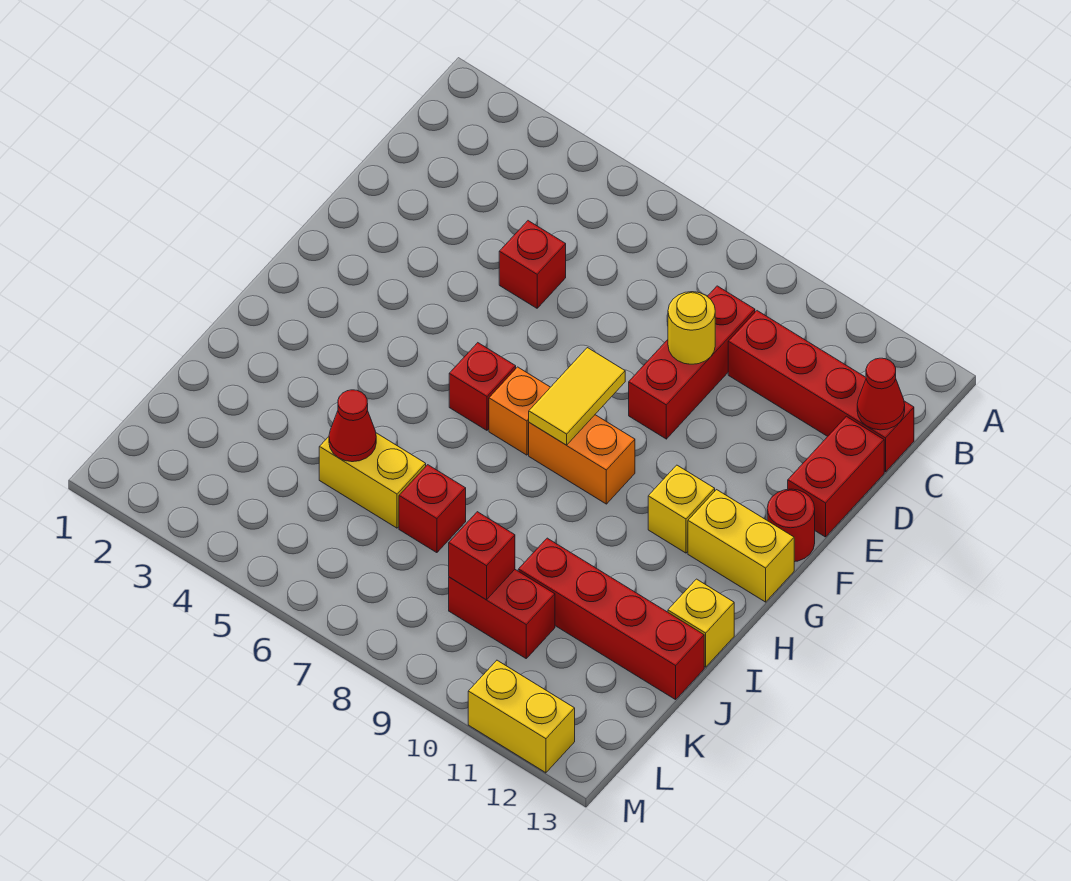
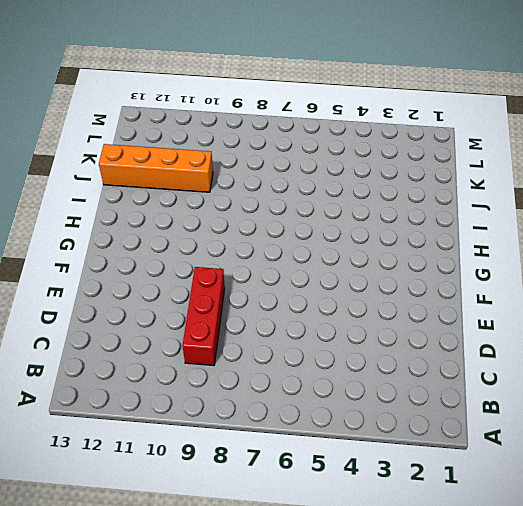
orange 1x4 brick [99,144,213,192] -> red 1x4 brick [518,538,704,700]
none -> red 1x4 brick [728,311,914,472]
none -> red 1x1 brick [499,221,566,308]
none -> red 1x2 brick [788,416,884,537]

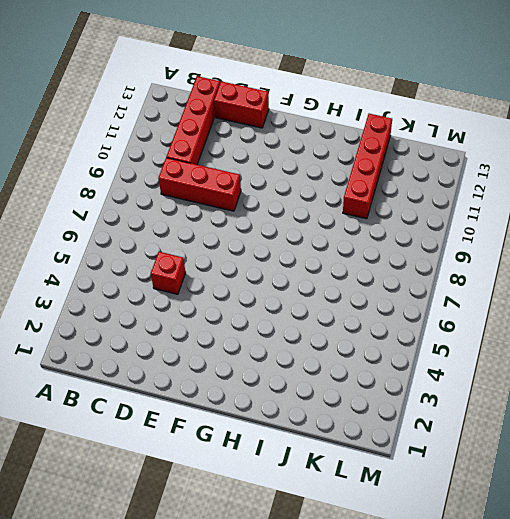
none -> red 1x1 round brick [767,489,815,562]
none -> red 1x1 brick [449,343,516,430]
none -> orange 1x1 brick [489,367,550,455]

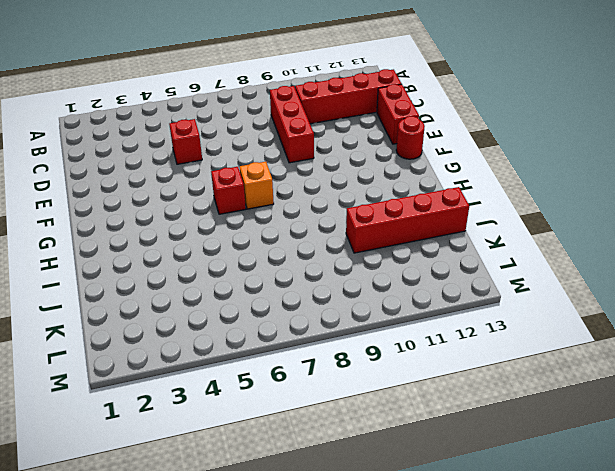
none -> orange 1x2 brick [529,415,635,504]
none -> yellow 1x1 brick [648,465,715,553]
none -> yellow 1x2 brick [688,490,794,602]

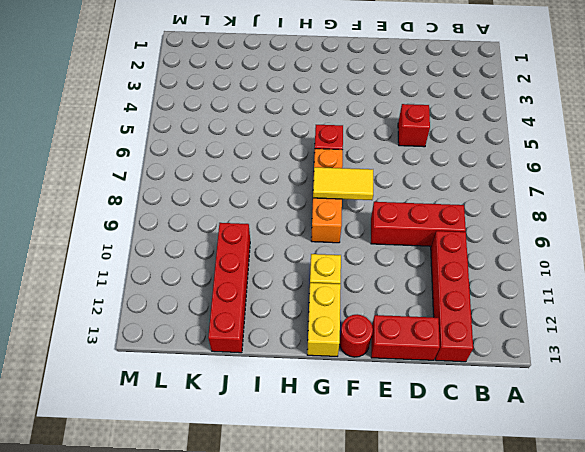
none -> yellow 1x1 brick [668,579,734,667]
none -> yellow 1x2 brick [319,433,426,528]
none -> red 1x1 brick [399,465,466,553]

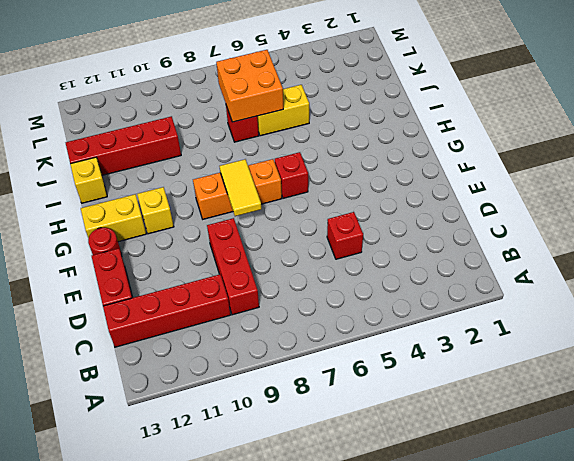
orange 2x2 brick [216,50,283,122] -> none
none -> red 1x2 brick [449,570,555,658]
none -> yellow 1x2 brick [468,660,575,773]
none -> red 1x1 cone [857,358,905,430]

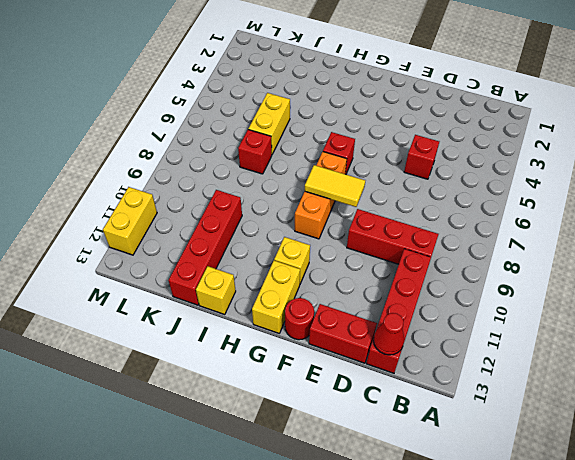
none -> red 1x2 brick [449,570,555,658]
none -> yellow 1x1 round brick [668,292,715,364]
none -> red 1x1 cone [329,390,376,462]

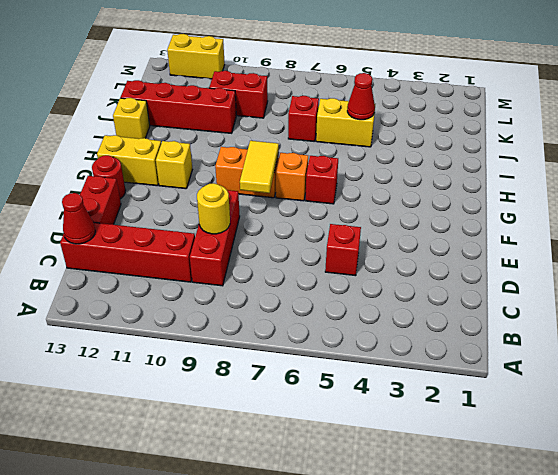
none -> red 1x1 brick [449,512,515,600]

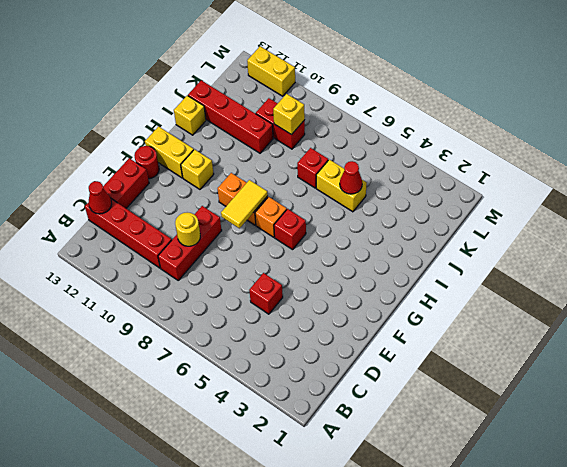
yellow 1x1 brick [273,94,305,135] -> red 1x1 brick [449,512,515,600]

